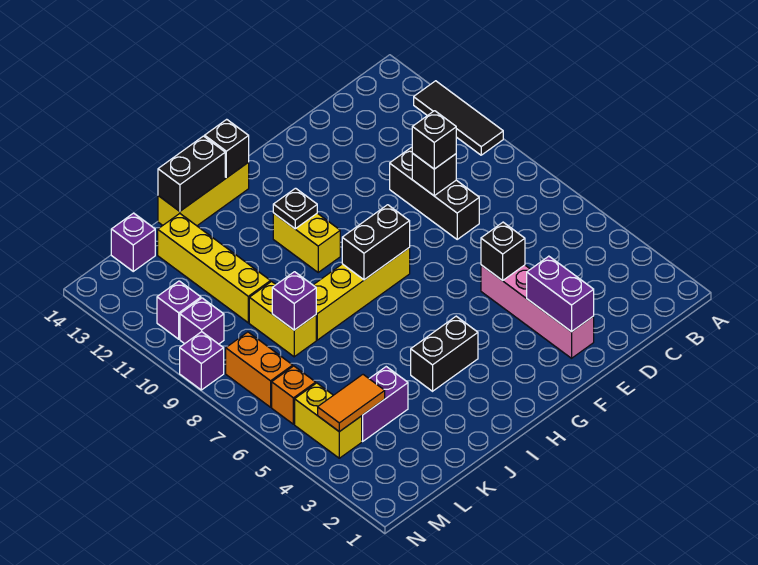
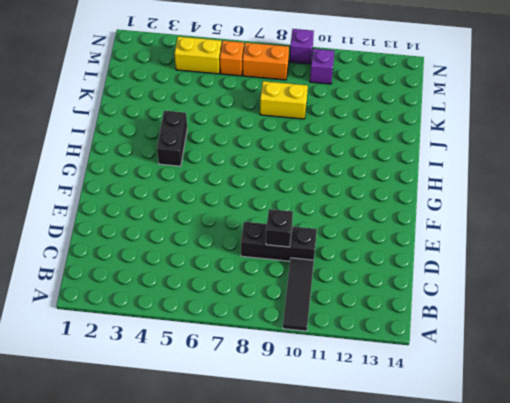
black 1x3 tile [283,258,314,331] -> black 1x3 tile turned to [414,81,503,155]
none -> pink 1x4 brick [481,265,594,358]
none -> yellow 1x4 brick [313,248,410,340]
none -> yellow 1x2 brick [273,213,340,272]

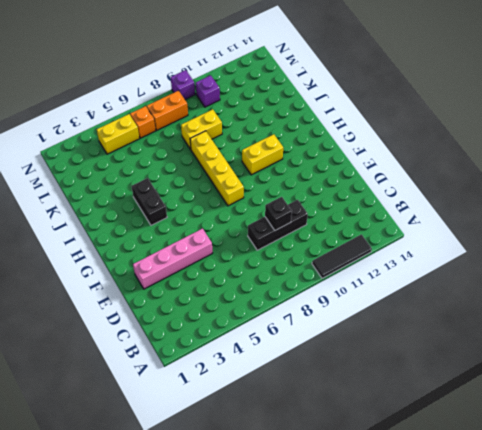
none -> yellow 1x3 brick [158,162,249,226]
none -> purple 1x2 brick [362,367,408,441]
none -> yellow 1x4 brick [158,214,270,323]

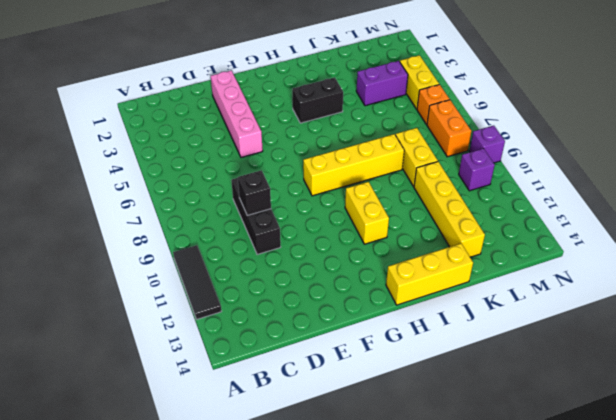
none -> purple 1x1 brick [111,213,155,271]
none -> purple 1x1 brick [157,281,201,339]
none -> purple 1x2 brick [527,256,594,332]

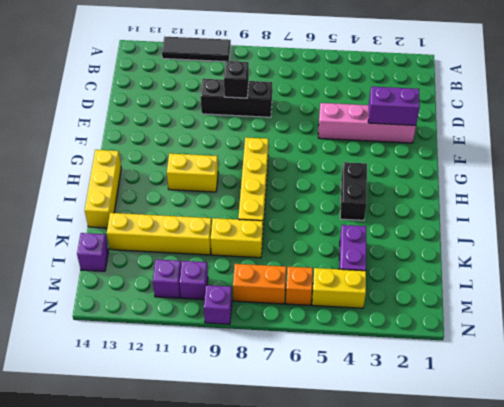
none -> black 1x1 brick [481,222,525,281]
none -> black 1x2 brick [342,205,410,280]
none -> black 1x1 plate [273,188,317,229]

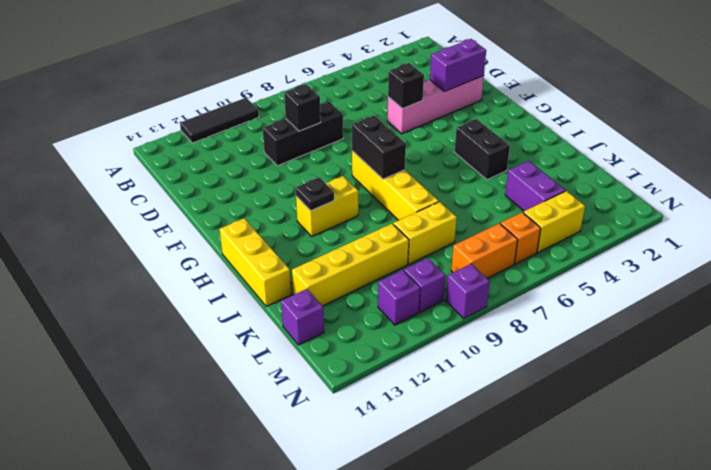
none -> black 1x1 brick [205,119,249,178]
none -> black 1x2 brick [158,136,225,211]
none -> purple 1x1 brick [272,272,316,330]

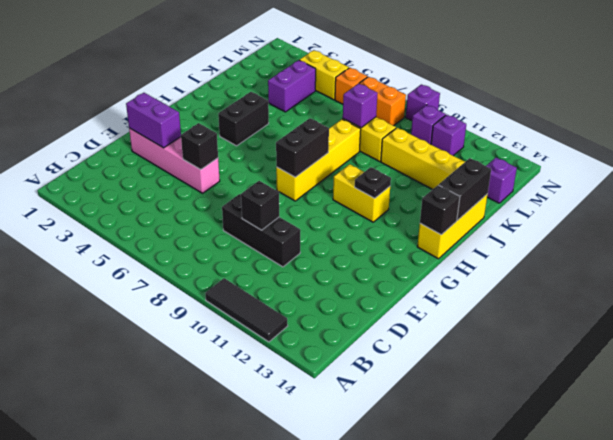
none -> orange 1x2 tile [318,375,385,432]
none -> black 1x1 brick [412,111,456,169]

